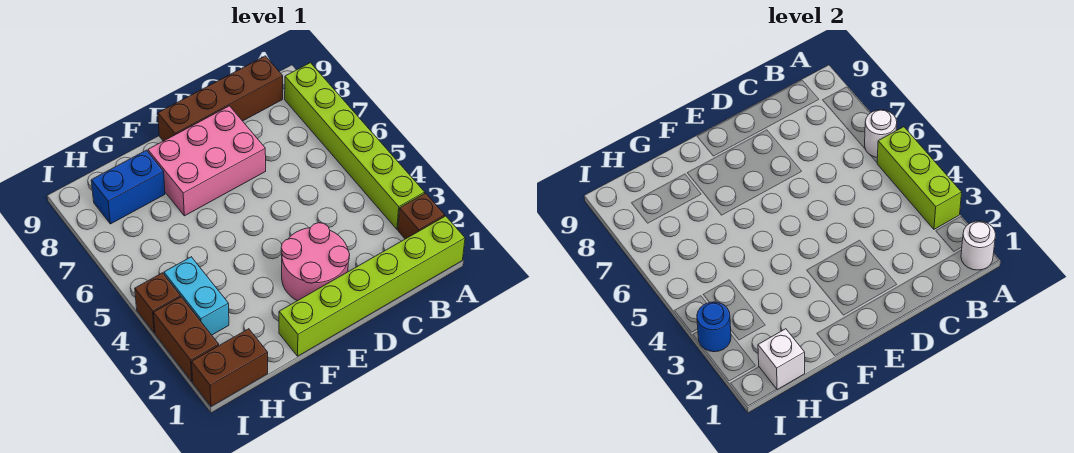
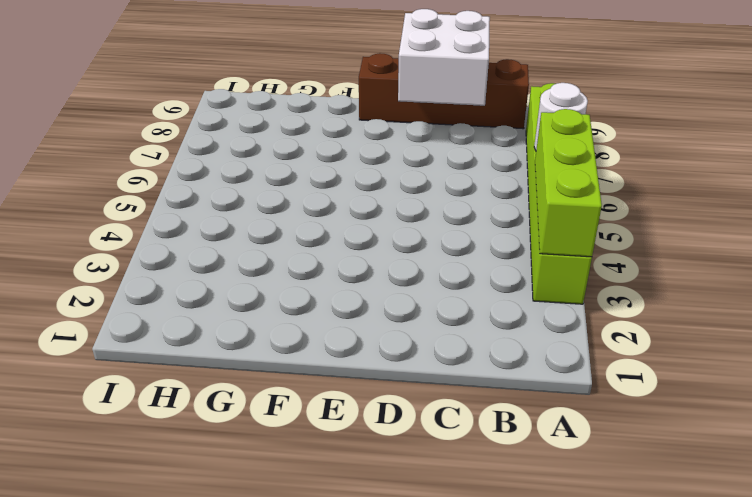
white 2x2 brick [398,9,490,106] -> none
none -> lime 1x6 brick [279,216,465,356]
none -> brown 1x1 brick [398,193,445,239]
none -> pink 2x2 round brick [281,223,350,301]

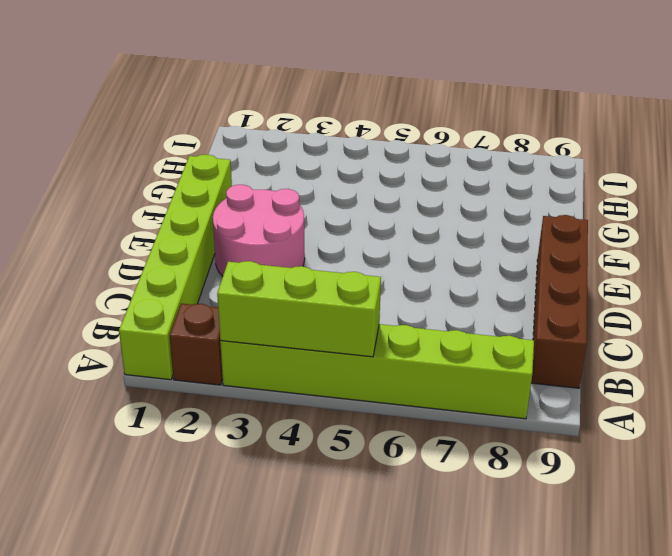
none -> pink 2x3 brick [148,106,266,216]
none -> blue 1x2 brick [91,150,165,224]
none -> brown 1x2 brick [192,329,268,406]

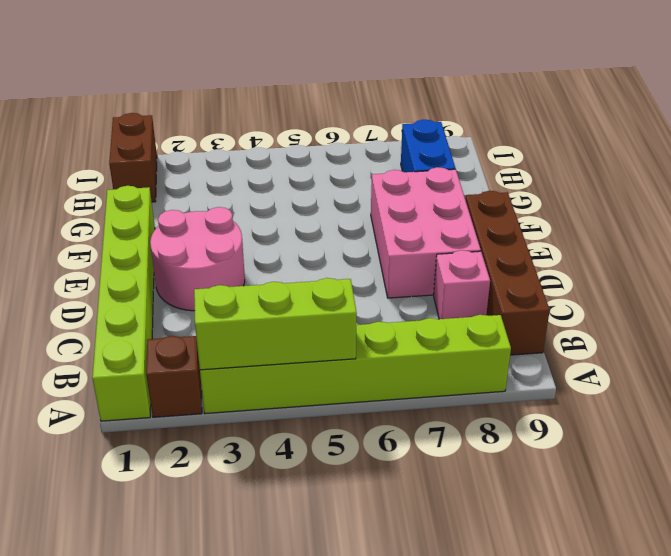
pink 1x1 brick [434,250,490,319] -> none
none -> cyan 1x2 brick [164,257,229,335]
none -> brown 1x2 brick [154,297,219,381]
none -> brown 1x1 brick [135,273,180,333]

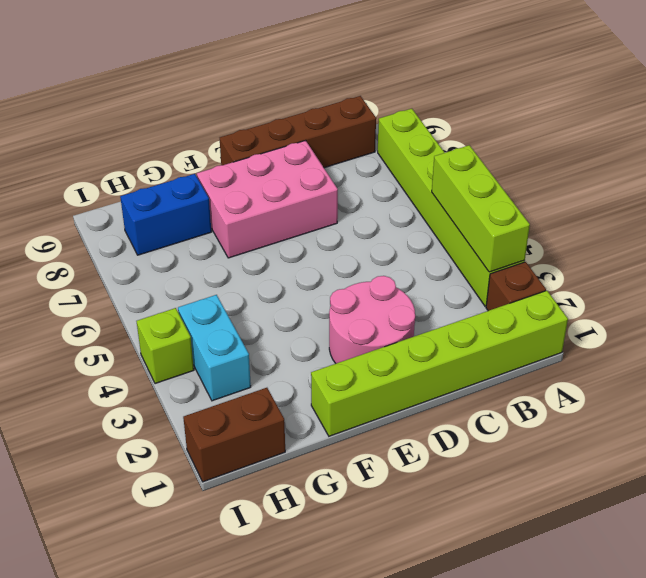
lime 1x1 brick [137,308,194,384] -> brown 1x1 brick [135,273,180,333]
none -> brown 1x2 brick [154,297,219,381]
none -> white 1x1 round brick [961,221,996,270]
none -> white 1x1 round brick [865,110,897,157]

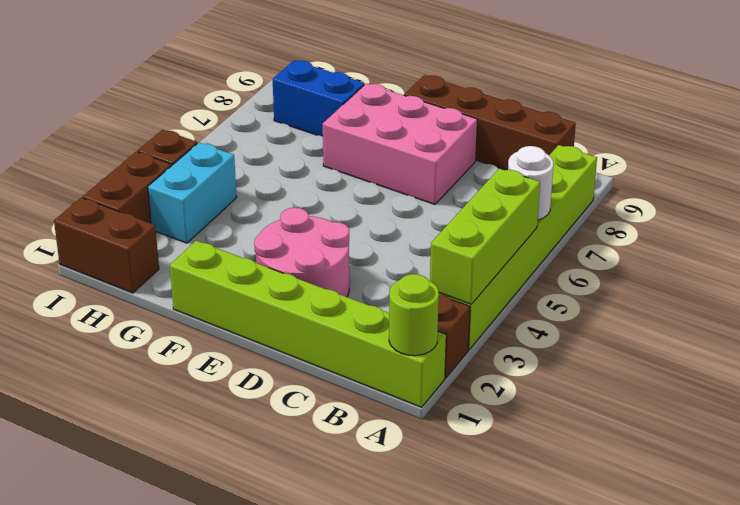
lime 1x1 round brick [389,274,439,356] -> white 1x1 round brick [961,221,996,270]
none -> white 1x1 brick [758,329,805,390]
none -> blue 1x1 round brick [697,302,731,352]

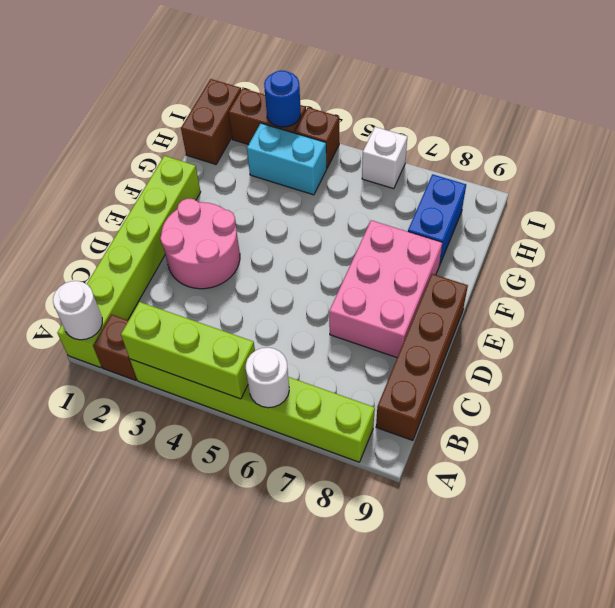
white 1x1 brick [362,127,407,189] -> white 1x1 brick moved to [758,329,805,390]

